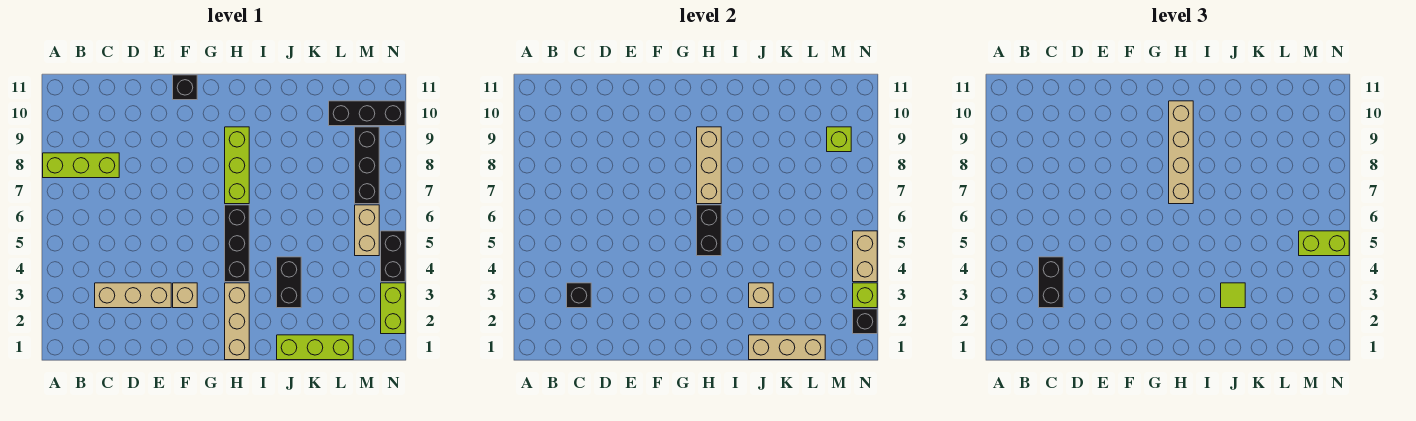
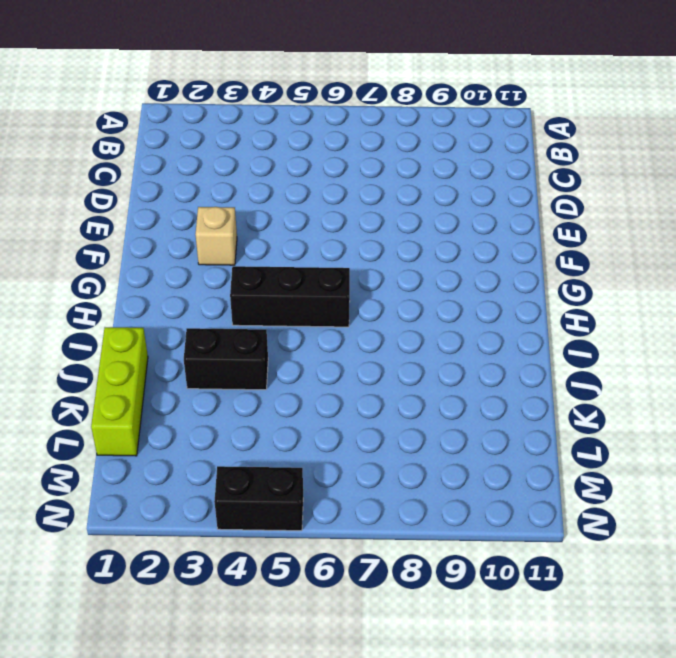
none -> lime 1x3 brick [43,153,119,178]
none -> tan 1x3 brick [95,283,171,308]
none -> black 1x1 brick [173,75,197,100]

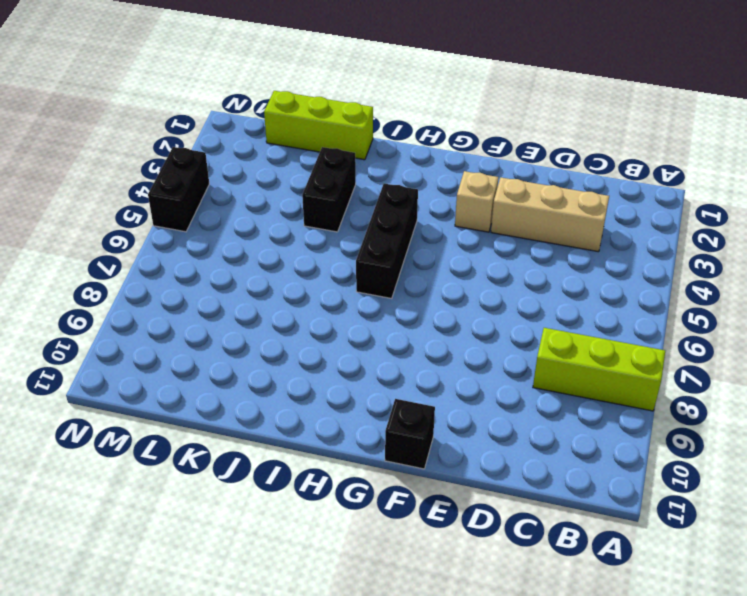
none -> tan 1x3 brick [225,283,249,360]
none -> lime 1x3 brick [225,127,249,204]
none -> black 1x3 brick [329,101,405,126]

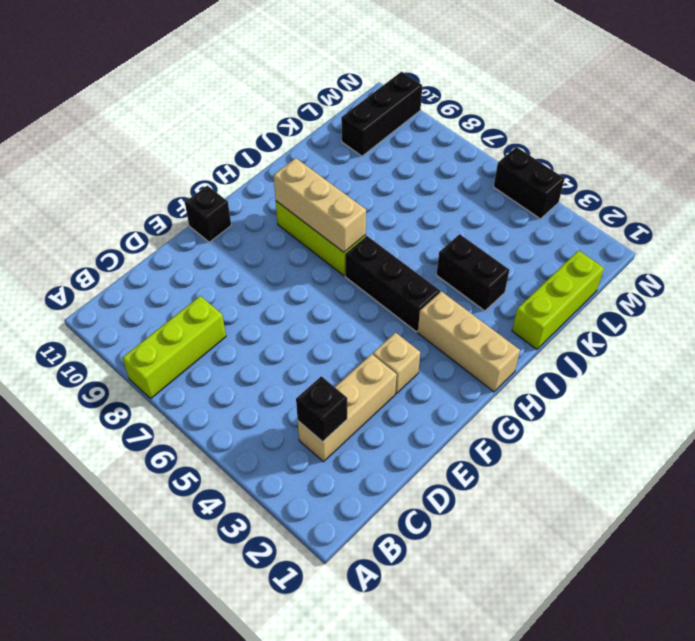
none -> tan 1x2 brick [355,205,379,256]
none -> black 1x3 brick [355,127,379,204]
none -> lime 1x2 brick [381,283,405,334]

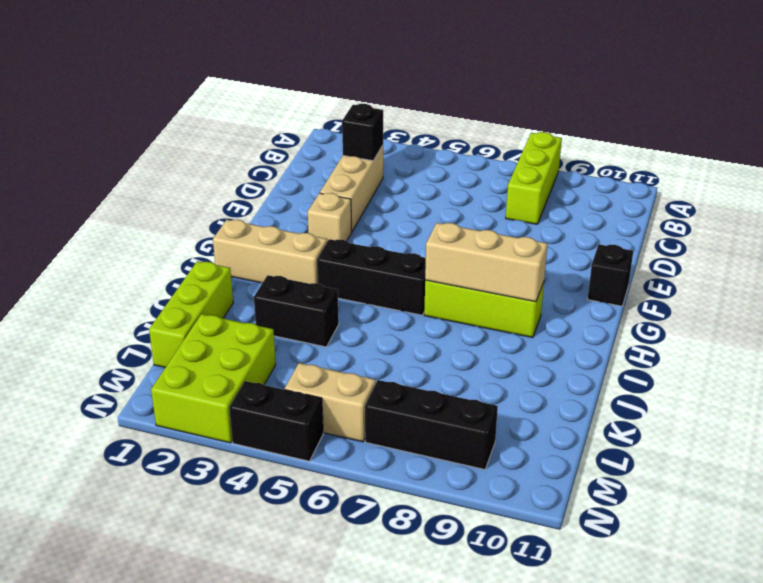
lime 2x3 brick [151,314,276,443] -> lime 1x2 brick [381,283,405,334]
none -> black 1x3 brick [329,101,405,126]
none -> black 1x2 brick [697,205,721,256]
none -> tan 1x3 brick [749,335,825,360]

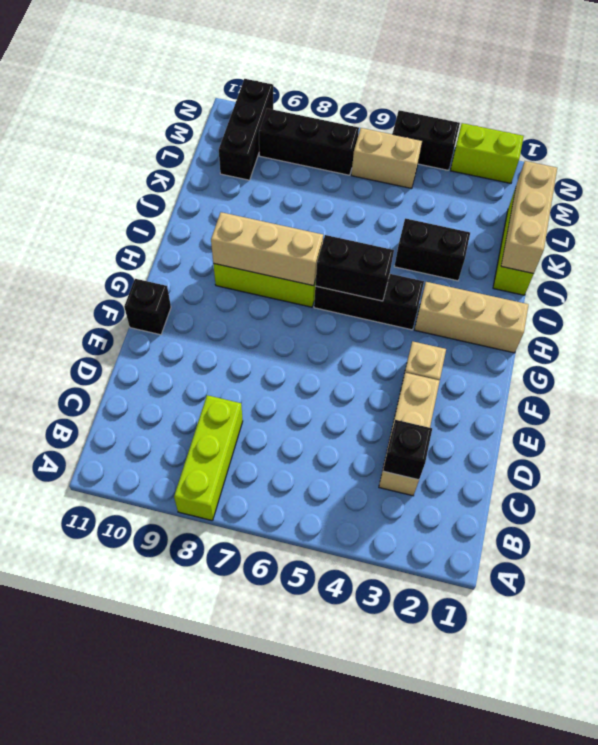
none -> tan 1x1 brick [749,283,773,308]
none -> lime 1x1 brick [827,127,851,152]
none -> black 1x1 brick [853,309,877,334]

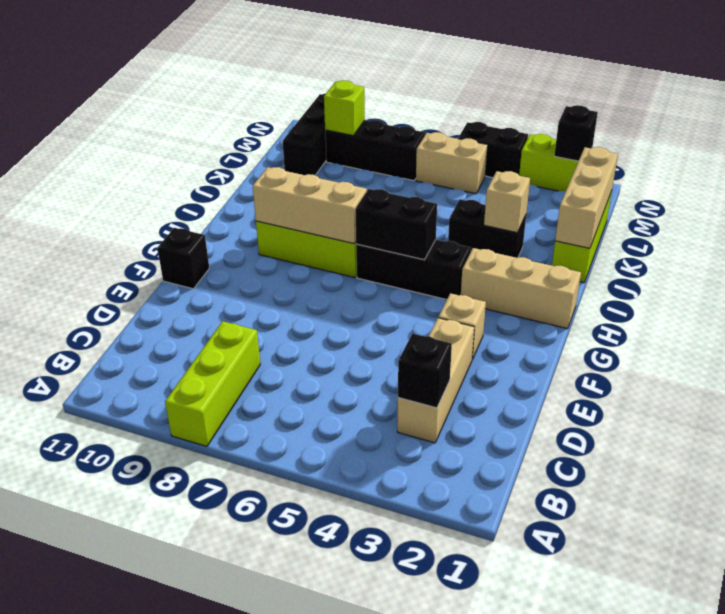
none -> lime 1x1 brick [853,283,877,308]
none -> tan 1x2 brick [853,231,877,282]
none -> black 1x2 brick [1039,257,1063,308]

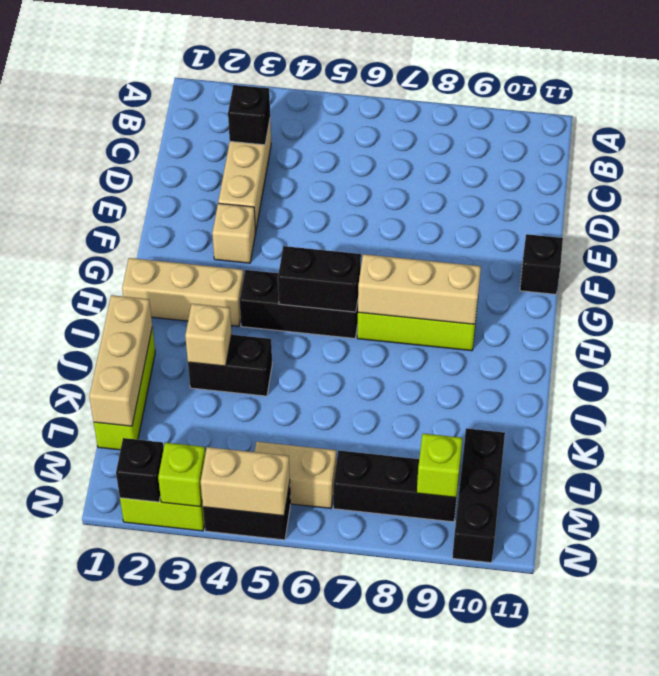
none -> lime 1x3 brick [43,153,119,178]
none -> black 1x2 brick [1039,257,1063,308]
none -> tan 1x4 brick [1169,101,1193,204]

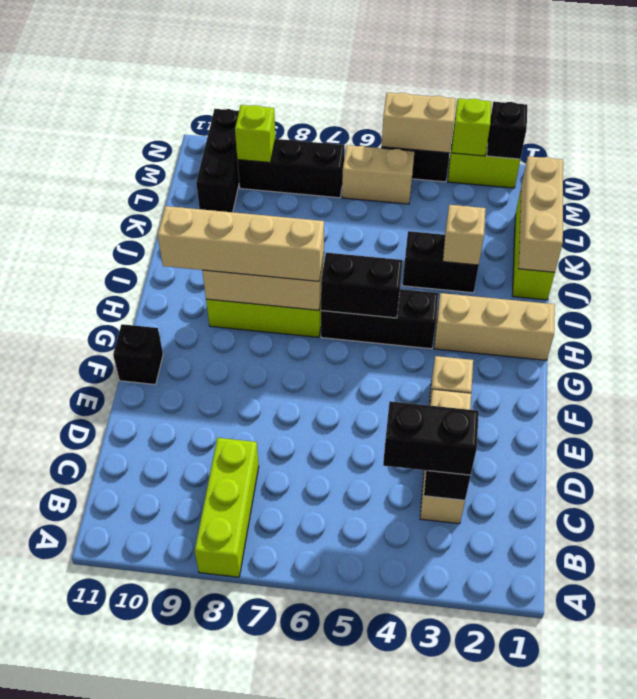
none -> lime 1x1 tile [1221,283,1245,308]
none -> lime 1x2 brick [1299,231,1349,256]

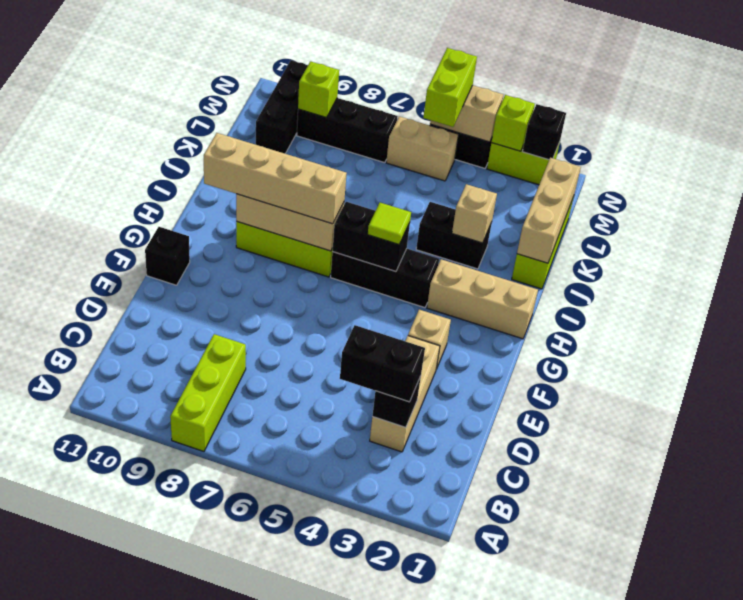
lime 1x1 tile [368,203,411,244] -> lime 1x1 tile moved to [1221,283,1245,308]

